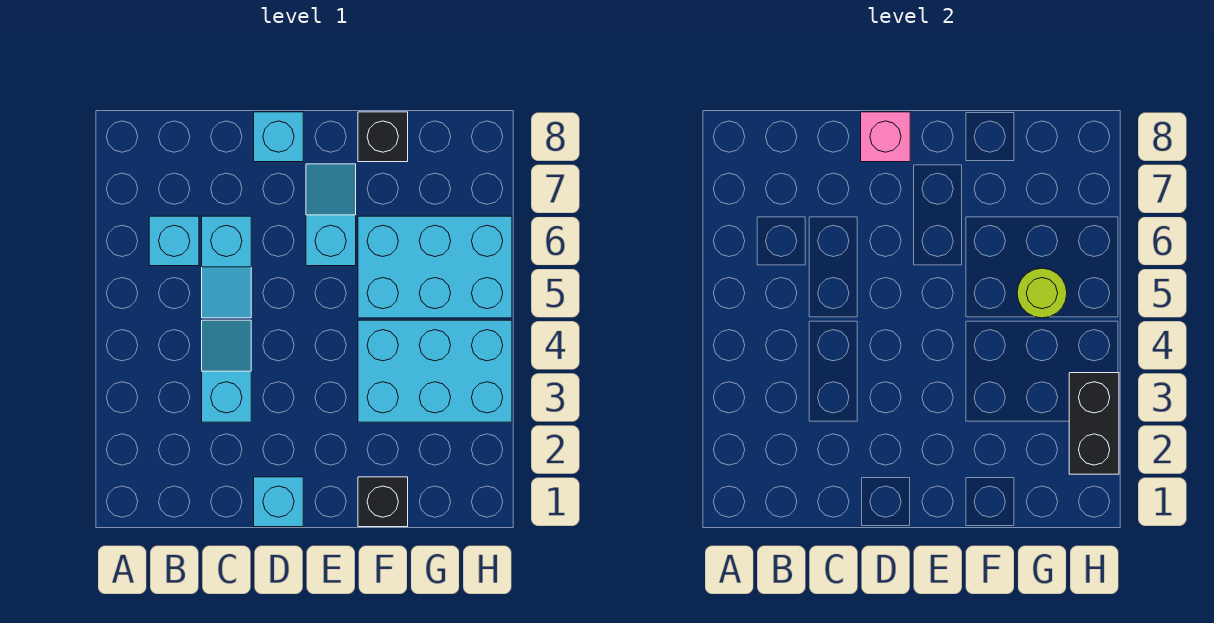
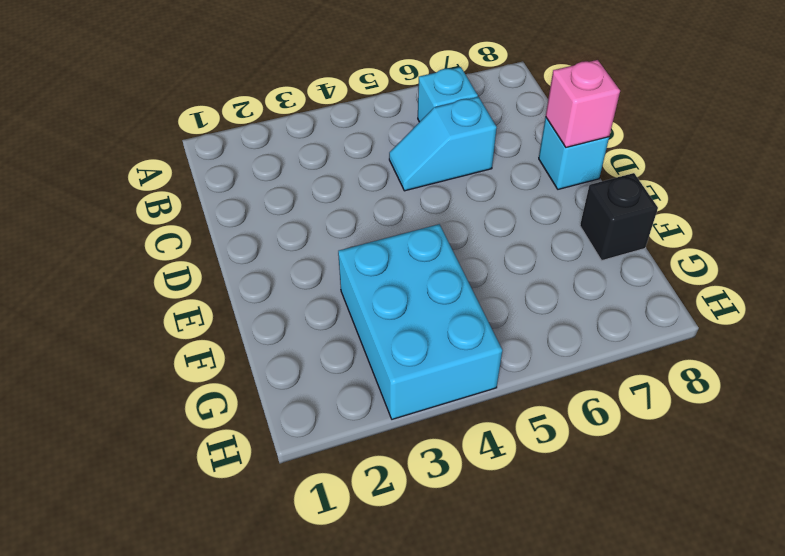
none -> cyan 1x2 slope [202,320,251,422]
none -> cyan 1x1 brick [254,477,303,527]
none -> cyan 1x2 slope [306,164,356,266]

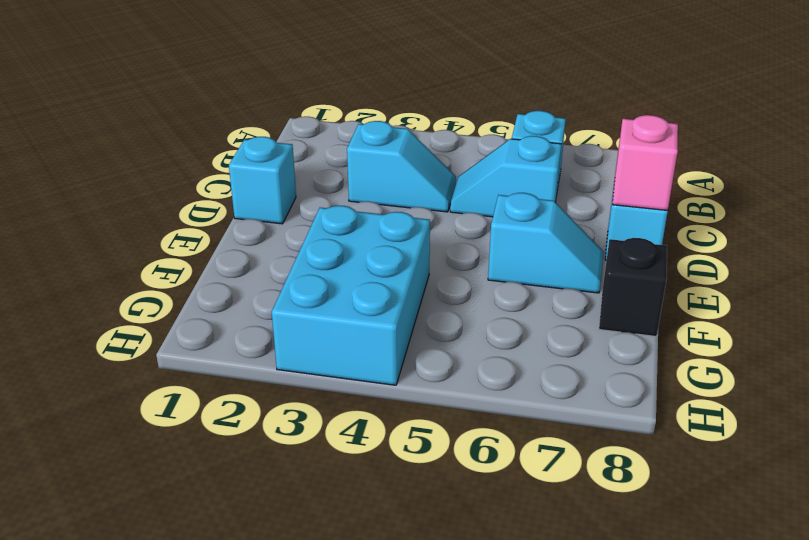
none -> black 1x1 brick [358,477,408,527]
none -> cyan 2x3 brick [358,216,512,318]
none -> lime 1x1 round brick [1017,268,1067,318]

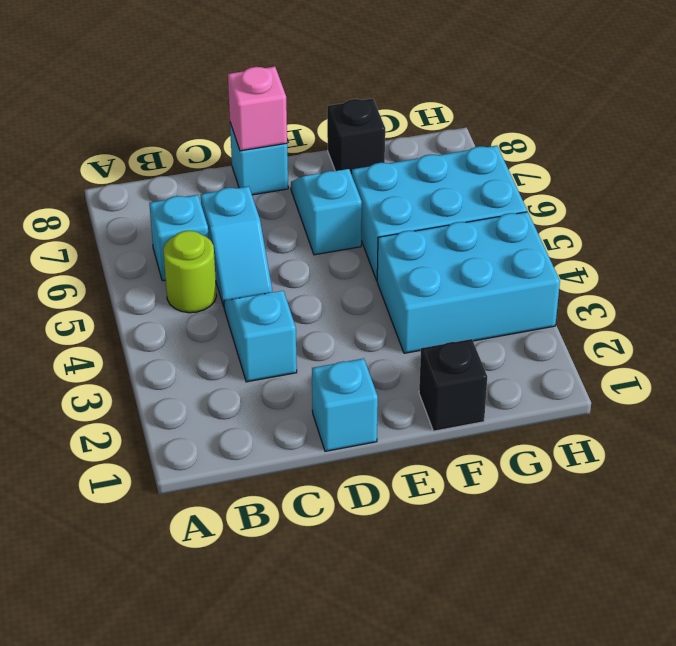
lime 1x1 round brick [163,231,217,313] -> lime 1x1 round brick moved to [1017,268,1067,318]
none -> black 1x2 brick [1069,373,1119,474]

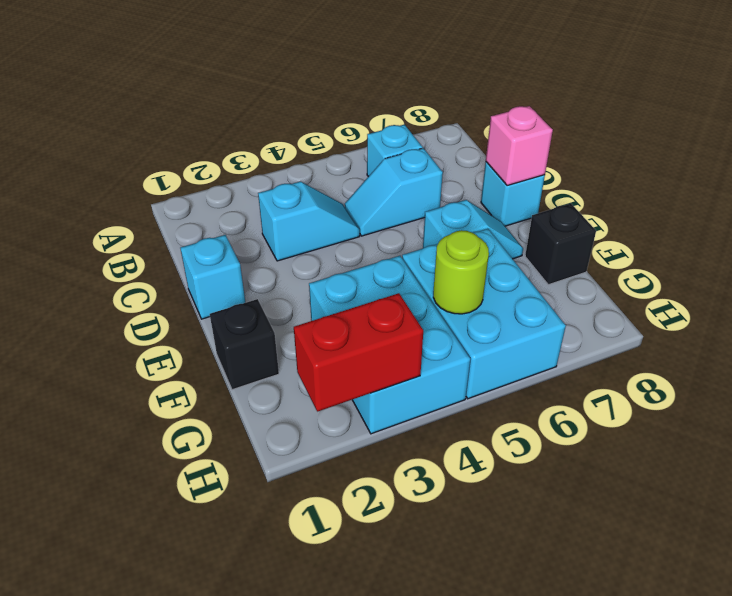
red 1x2 brick [294,293,423,412] -> black 1x2 brick [1069,373,1119,474]

